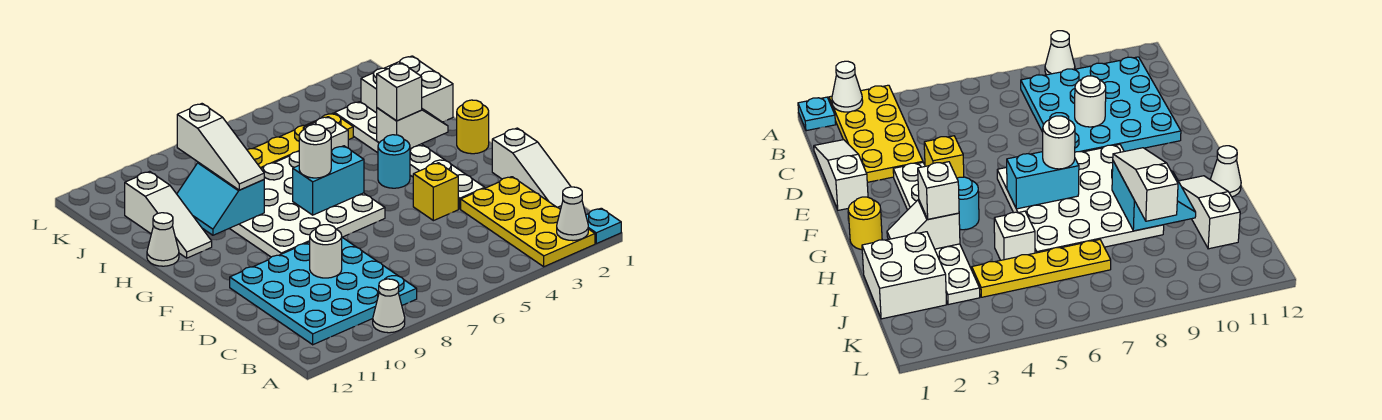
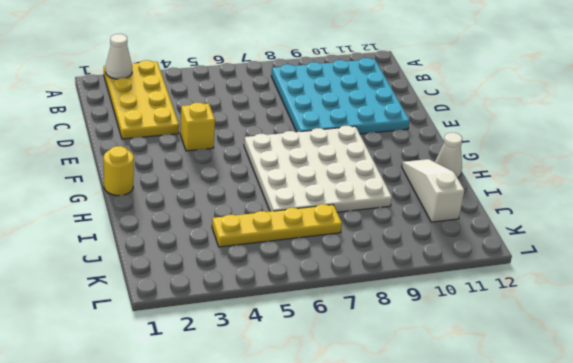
none -> cyan 1x1 plate [586,208,621,244]
none -> white 1x1 cone [373,279,405,333]
none -> white 1x3 slope [492,128,571,210]

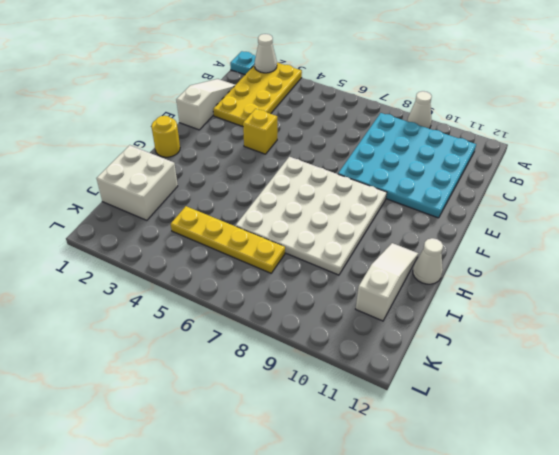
none -> white 1x6 plate [335,102,485,209]
none -> cyan 1x1 round brick [378,135,410,188]
none -> white 1x1 brick [303,117,348,151]

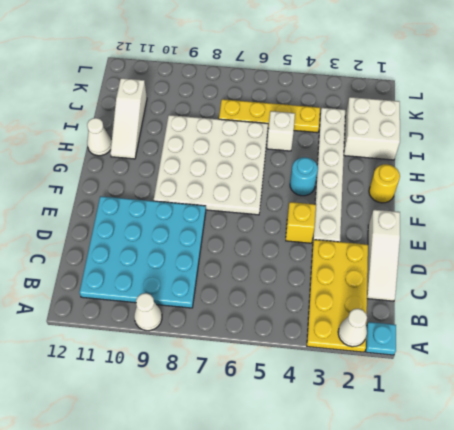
none -> white 1x1 round brick [310,225,342,278]
none -> cyan 1x2 brick [293,146,364,215]
none -> white 1x2 slope [377,108,448,149]

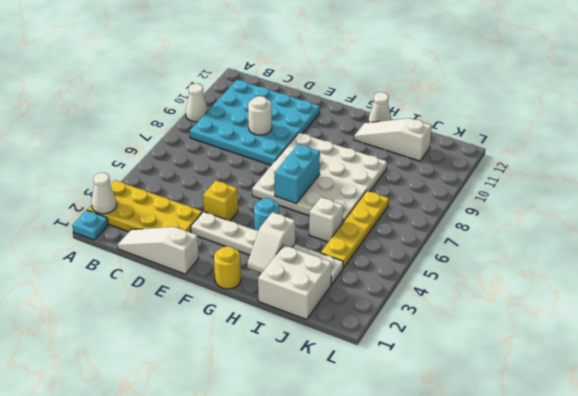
none -> cyan 2x2 slope [177,162,264,235]
none -> white 1x1 round brick [299,124,331,178]
none -> white 1x1 brick [377,63,422,121]

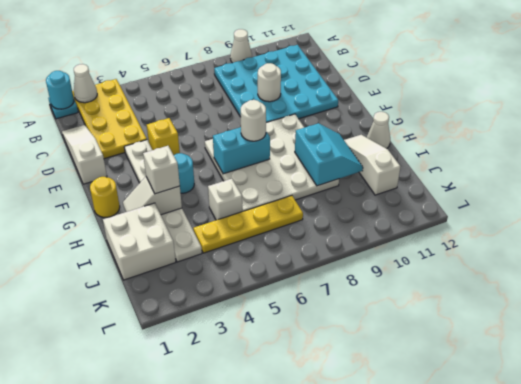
cyan 1x1 round brick [46,71,74,109] -> none
none -> white 1x3 slope [177,104,264,190]

